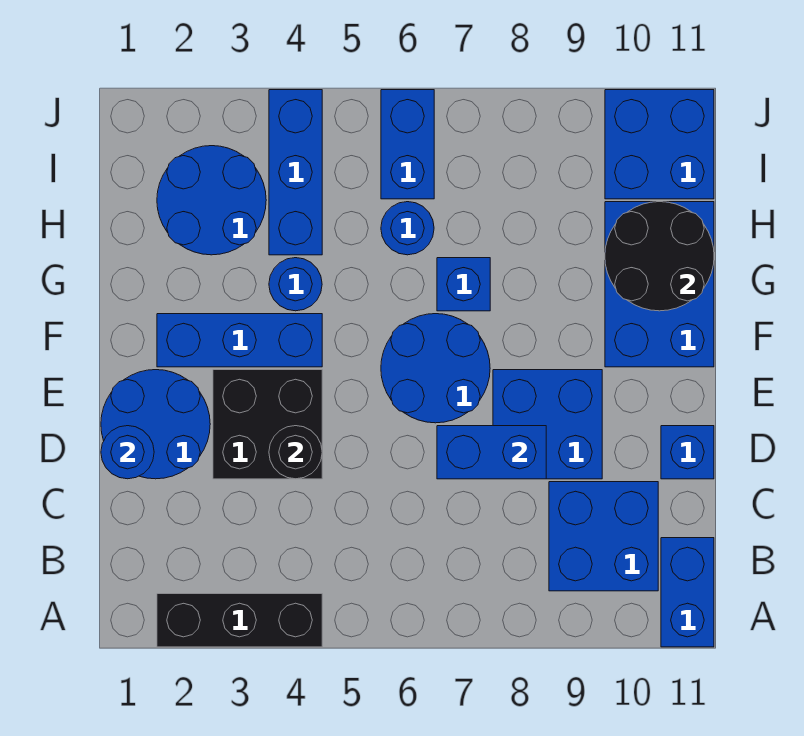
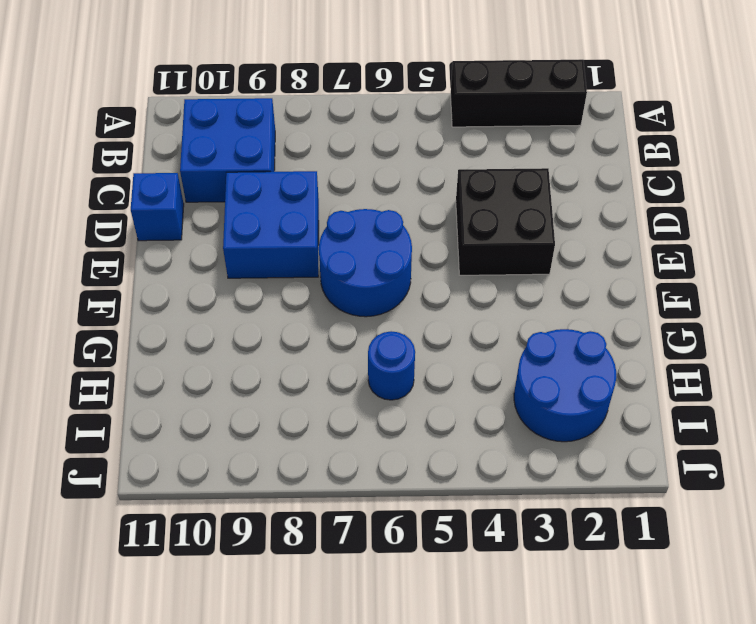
none -> blue 1x2 brick [661,538,714,647]
none -> blue 2x2 round brick [101,370,210,479]
none -> blue 1x3 brick [157,314,322,367]

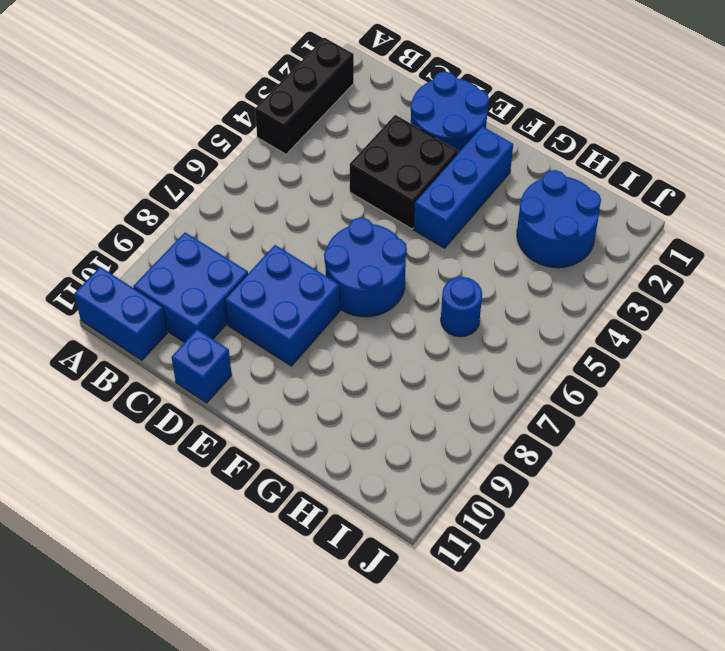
none -> blue 2x3 brick [605,202,714,367]
none -> blue 1x1 round brick [269,258,322,311]
none -> blue 1x1 brick [437,258,490,311]

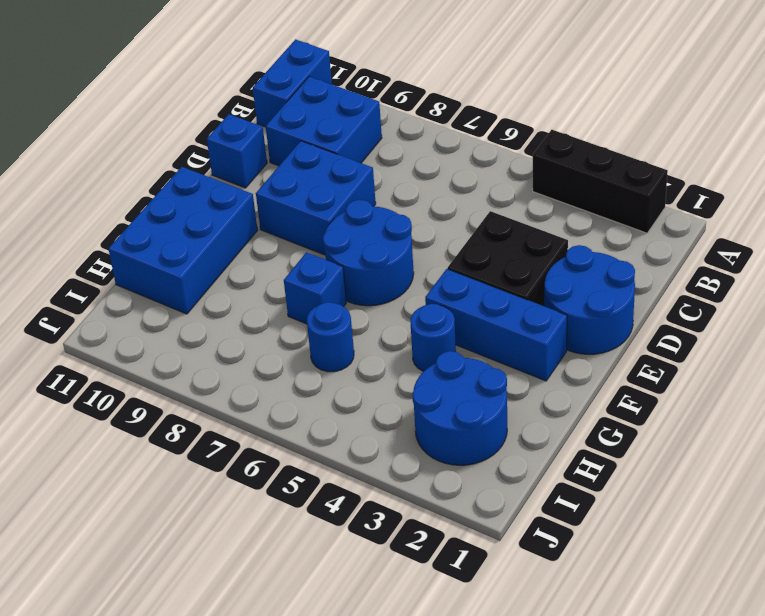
none -> blue 1x3 brick [269,90,322,255]
none -> blue 1x2 brick [381,90,434,199]
none -> blue 2x2 brick [605,90,714,199]

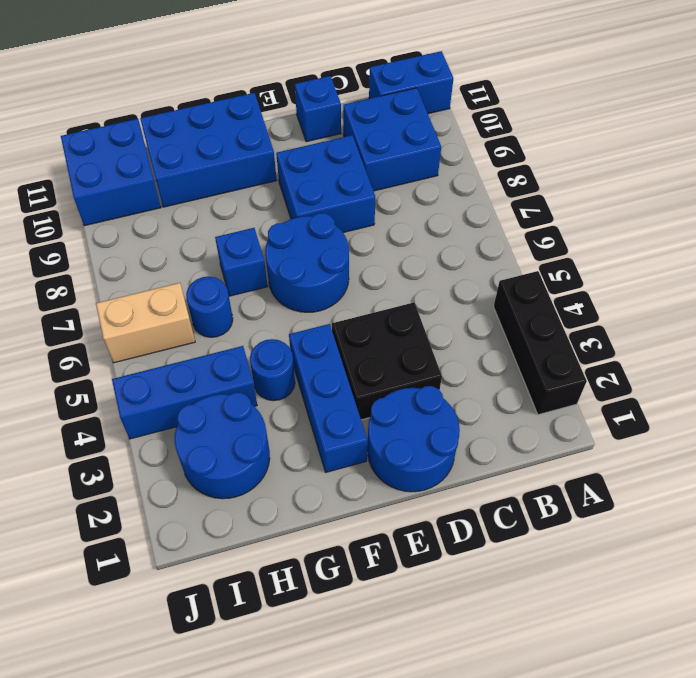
tan 1x2 brick [96,283,195,363] -> blue 1x2 brick [381,90,434,199]
none -> blue 1x1 round brick [101,426,154,479]
none -> black 1x1 round brick [269,426,322,479]
none -> blue 1x2 brick [437,426,546,479]

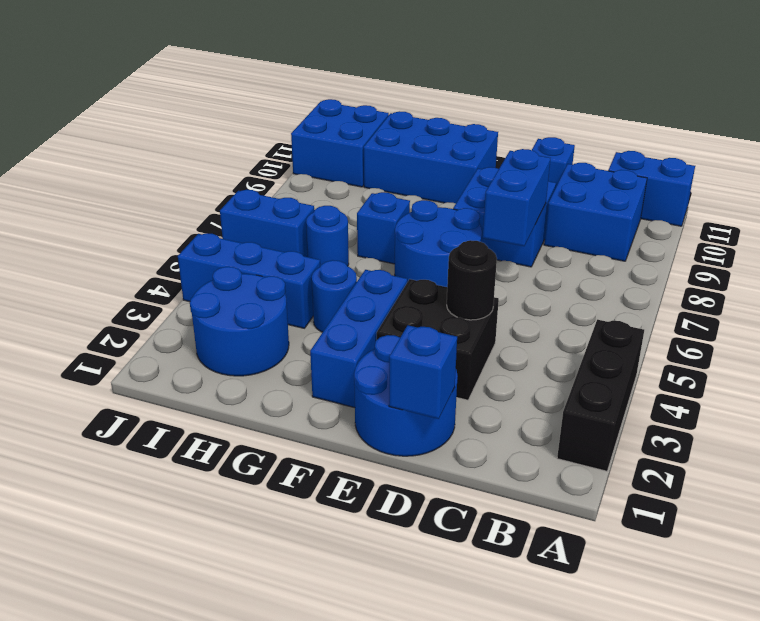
blue 1x1 brick [389,325,457,419] -> blue 1x1 round brick [101,426,154,479]
none -> black 2x2 round brick [605,202,714,311]

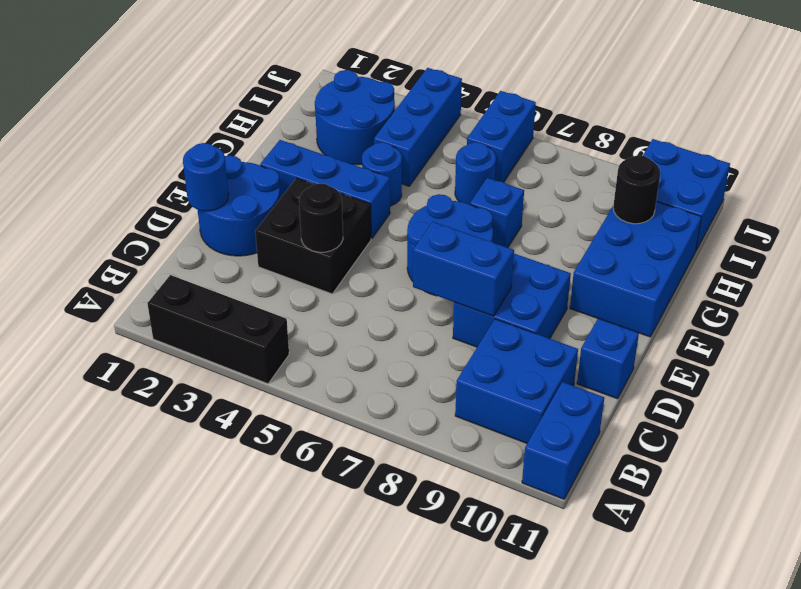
black 1x1 round brick [613,155,660,224] -> black 2x2 round brick [605,202,714,311]

